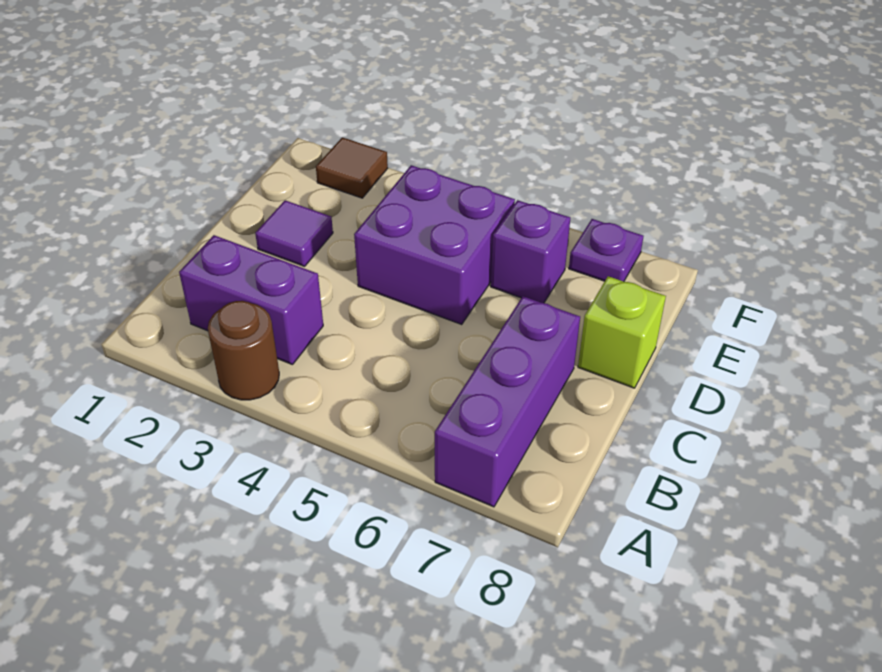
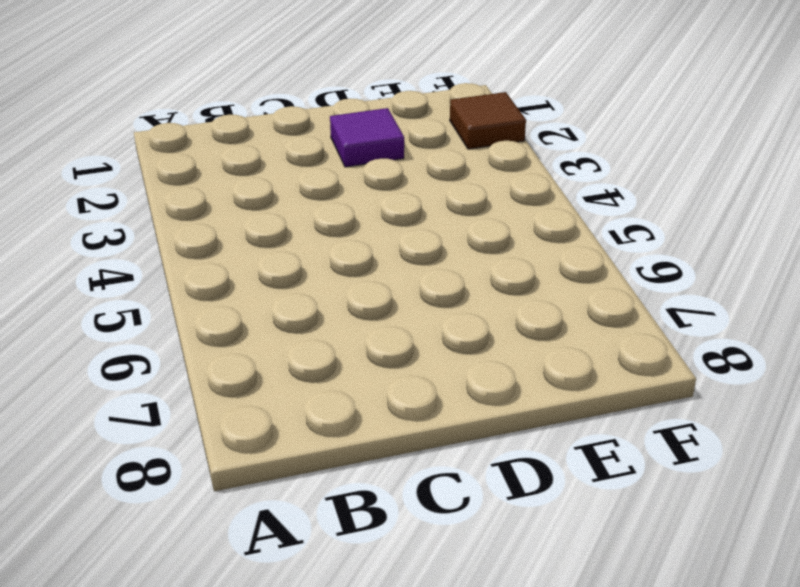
none -> brown 1x1 round brick [208,301,279,400]
none -> purple 1x3 brick [435,296,580,507]

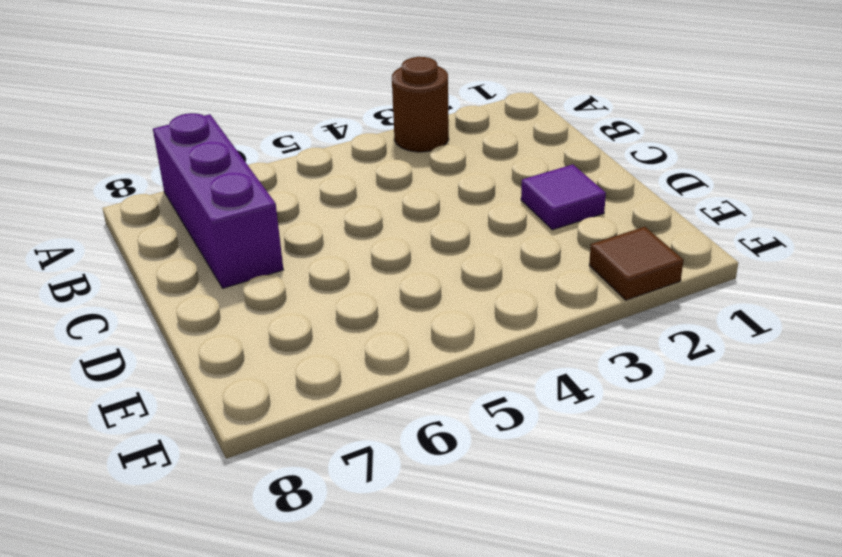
none -> purple 1x2 brick [179,235,323,365]
none -> purple 2x2 brick [354,165,515,324]

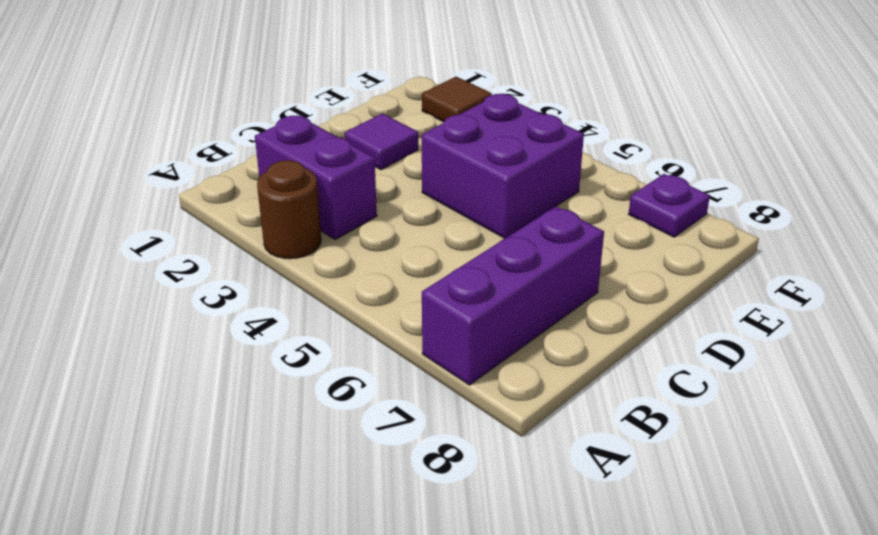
none -> lime 1x1 brick [578,276,666,388]
none -> purple 1x1 brick [491,200,570,303]

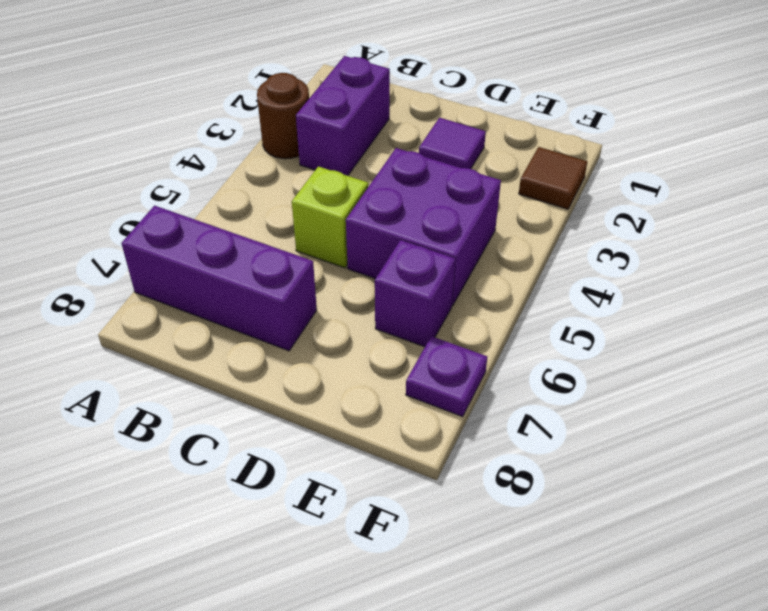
lime 1x1 brick [292,166,369,268] -> lime 1x1 brick moved to [578,276,666,388]

